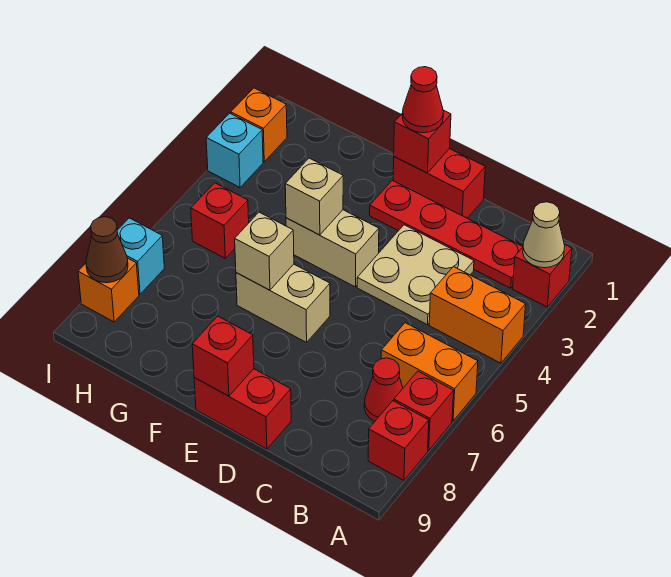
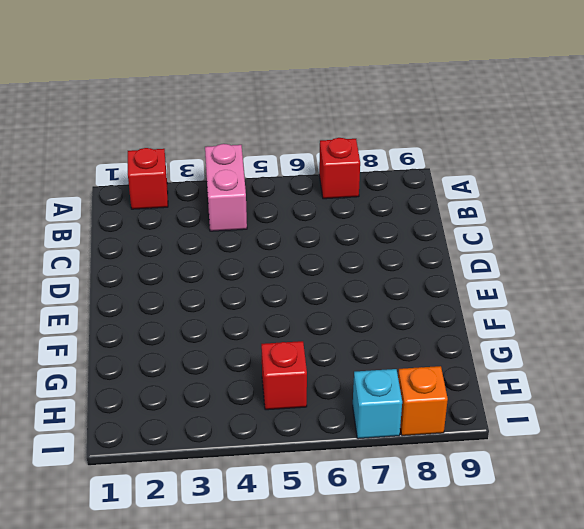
pink 1x2 brick [205,144,247,231] -> orange 1x2 brick [429,267,526,363]
none -> orange 1x2 brick [381,323,478,421]
none -> red 1x1 brick [368,401,429,480]
none -> red 1x4 plate [370,180,523,288]

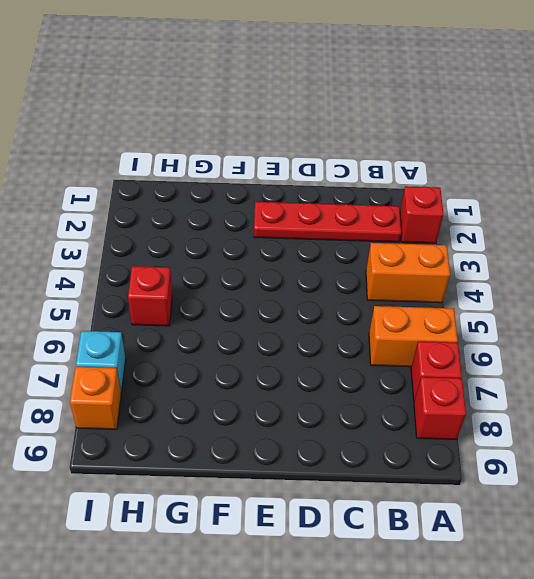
none -> red 1x1 cone [364,358,403,421]
none -> tan 2x2 plate [357,225,474,325]
none -> red 1x2 brick [393,149,485,218]

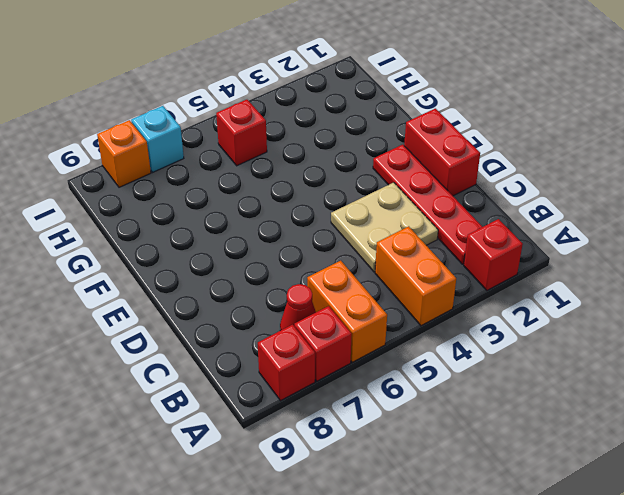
none -> red 1x2 brick [194,369,291,449]
none -> tan 1x2 brick [286,210,379,287]
none -> tan 1x2 brick [236,264,330,342]

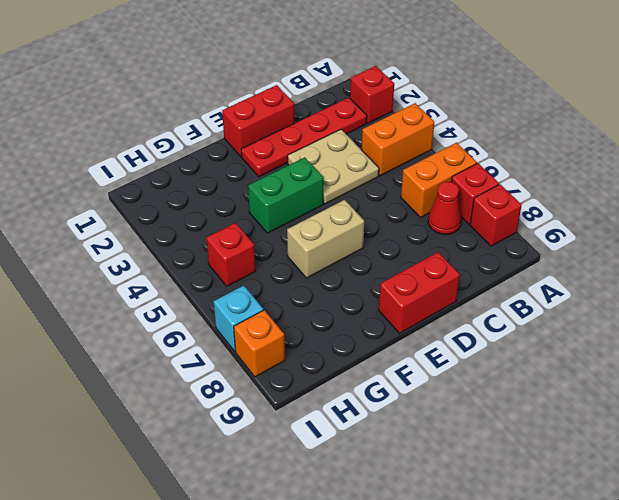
green 1x2 brick [248,157,324,233] -> tan 1x2 brick [286,210,379,287]
none -> orange 1x1 brick [231,88,287,162]
none -> cyan 1x1 brick [206,113,263,187]
none -> tan 1x1 cone [523,202,565,268]

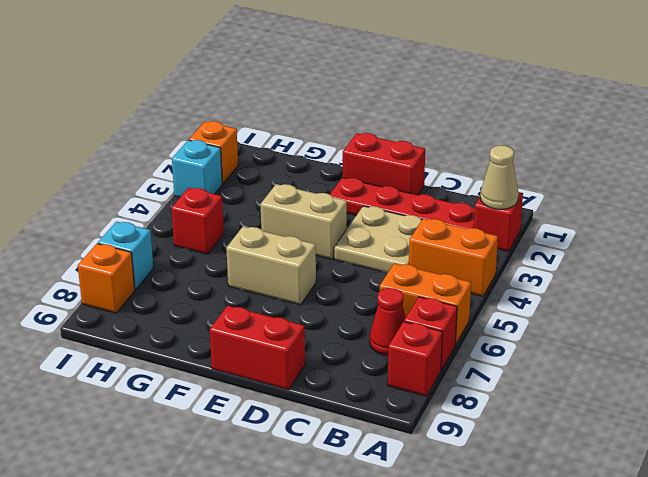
none -> red 1x1 brick [394,110,451,173]
none -> red 1x1 brick [192,316,254,396]
none -> tan 1x1 brick [285,158,343,235]

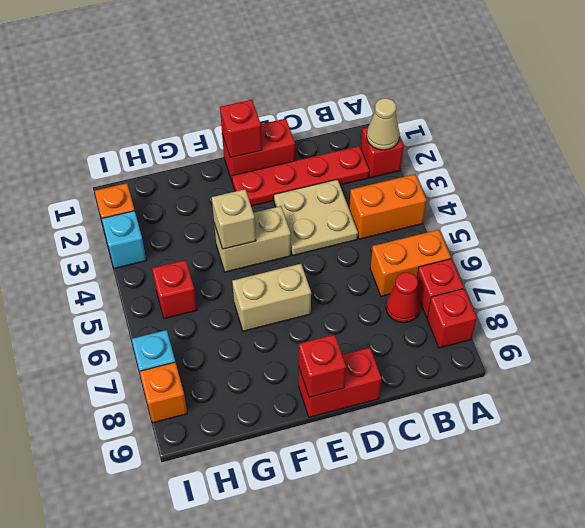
none -> tan 1x1 brick [235,212,294,290]
none -> brown 1x1 cone [86,217,128,283]
none -> red 1x1 cone [402,67,443,133]

